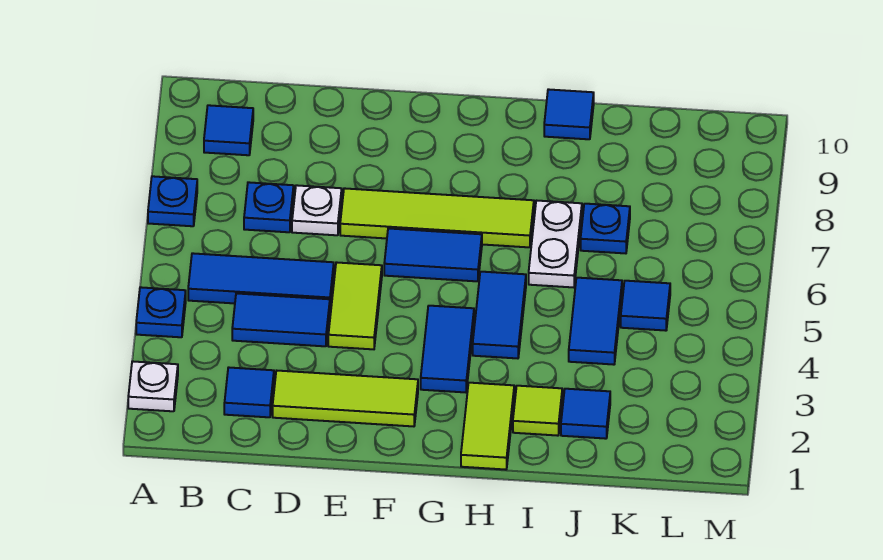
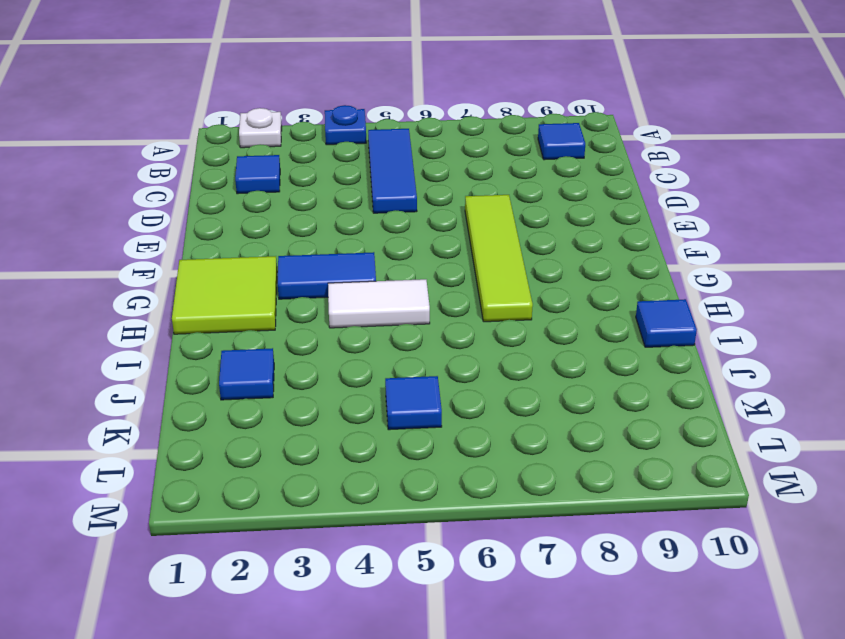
lime 2x2 tile [172,256,277,334] -> lime 1x2 tile [461,383,514,470]
white 1x2 tile [328,279,430,328] -> blue 1x2 tile [473,272,526,358]
none -> blue 1x1 plate [148,176,197,226]
none -> blue 1x2 tile [232,293,330,346]
none -> blue 1x1 plate [244,182,294,232]

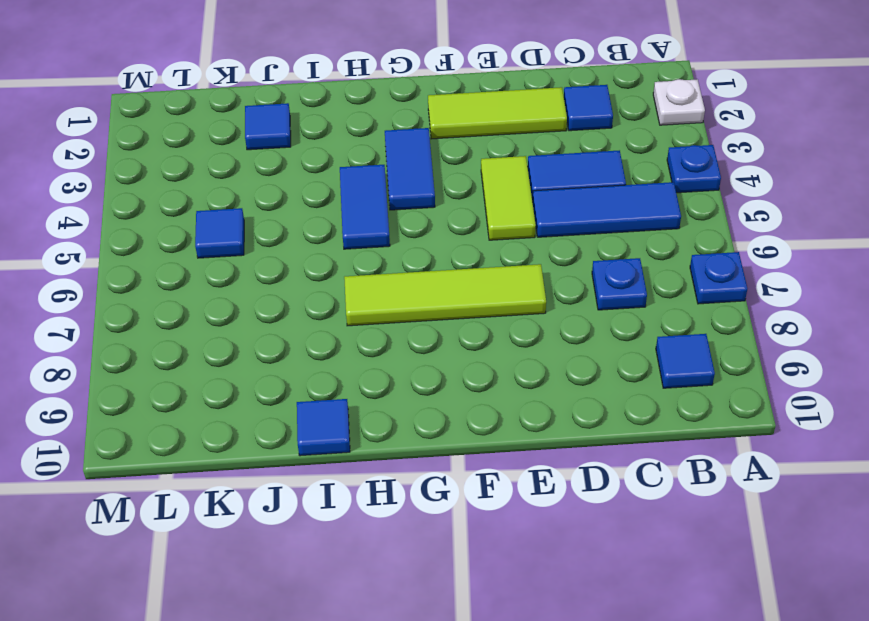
none -> white 1x1 plate [292,185,342,235]
none -> blue 1x2 tile [384,228,482,281]
none -> lime 1x2 tile [461,383,514,470]

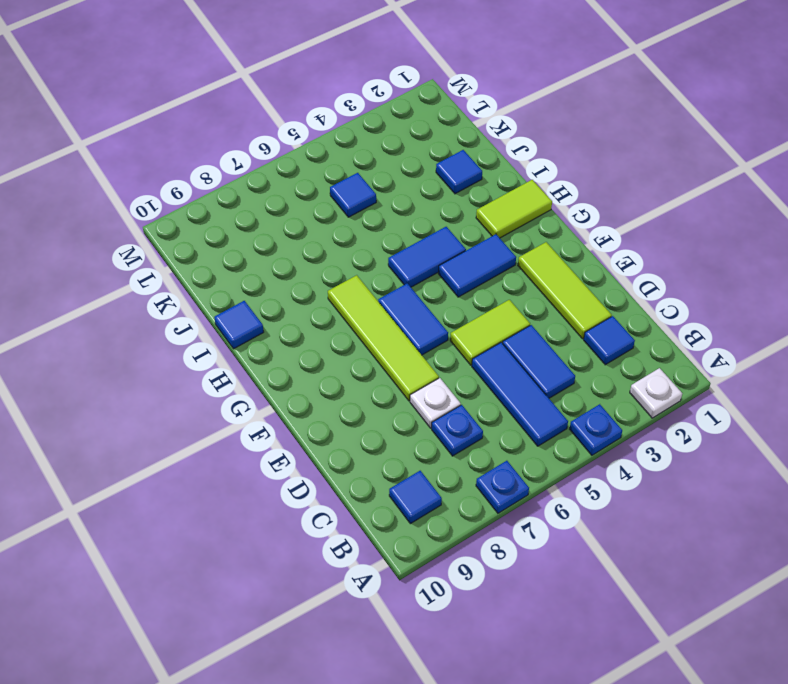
none -> lime 1x1 tile [513,386,562,436]
none -> white 1x2 plate [529,201,582,287]
none -> blue 1x2 tile [569,278,622,365]

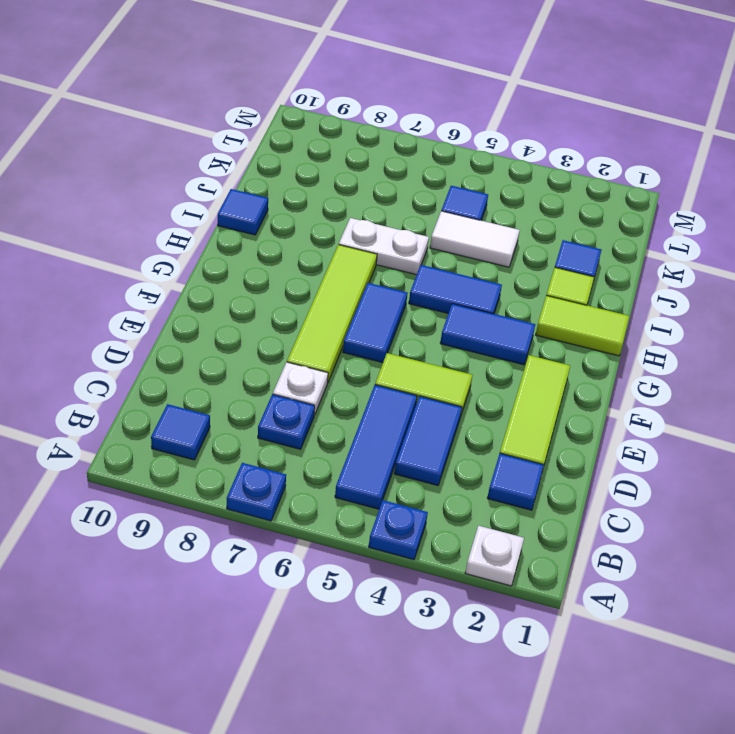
white 1x2 tile [430,211,520,267] -> blue 1x2 tile [569,278,622,365]
none -> blue 1x1 plate [581,204,630,253]

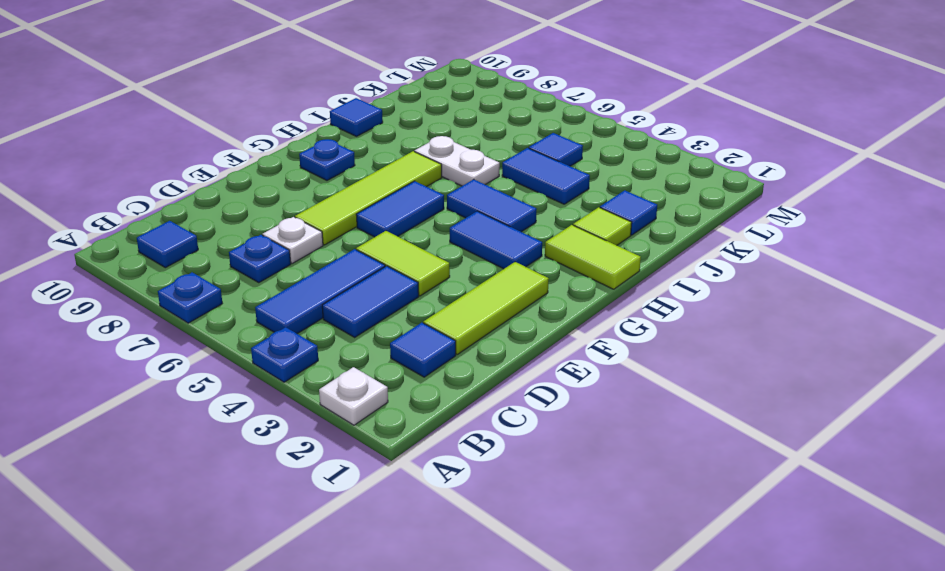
blue 1x1 plate [299,139,355,180] -> blue 1x1 plate moved to [581,204,630,253]

